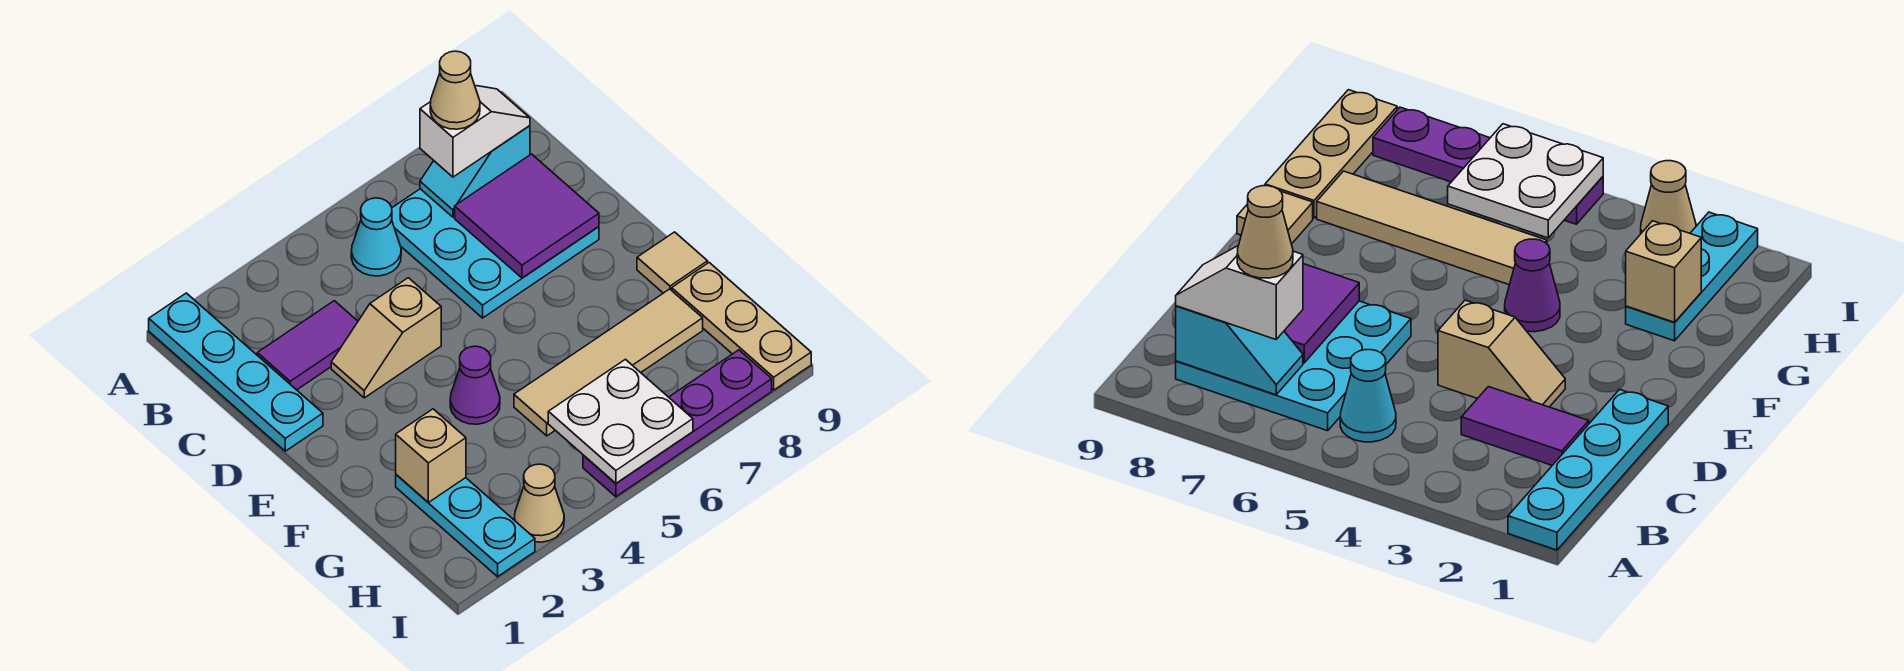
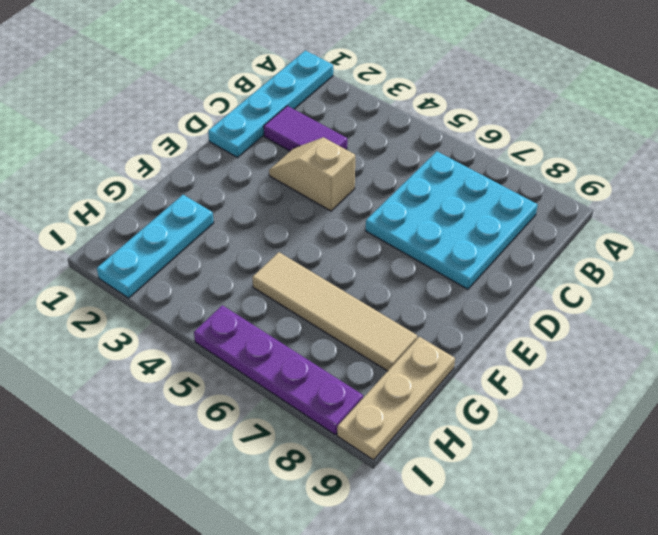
none -> cyan 1x1 cone [351,198,401,276]
none -> purple 1x1 cone [450,346,500,424]
none -> tan 1x1 tile [637,232,708,293]

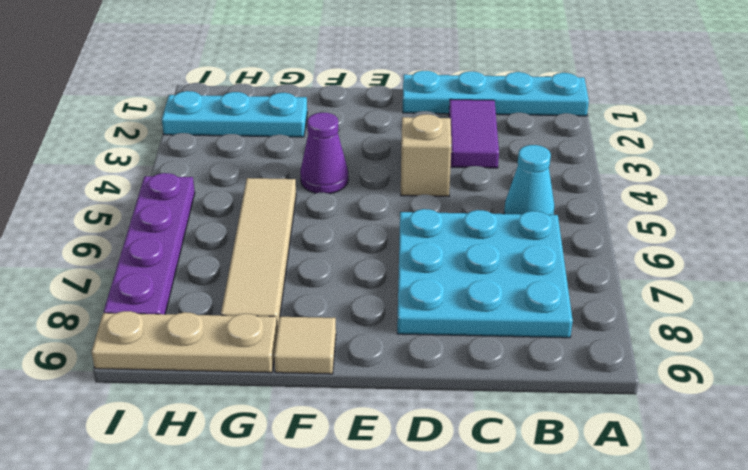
none -> tan 1x1 cone [514,464,564,542]
none -> cyan 1x2 slope [420,126,530,217]
none -> purple 2x2 tile [455,154,599,278]

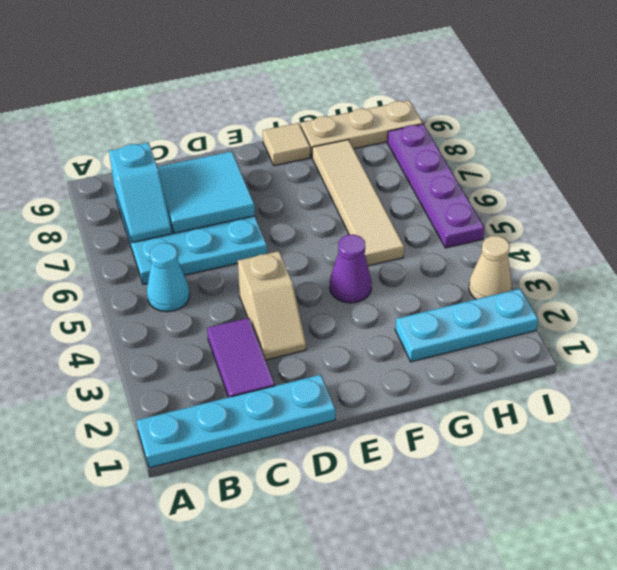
cyan 2x2 tile [158,151,255,233] -> purple 2x2 tile [455,154,599,278]
none -> tan 1x1 brick [396,409,466,502]
none -> white 2x2 plate [548,359,693,483]
none -> white 1x2 slope [420,86,530,177]

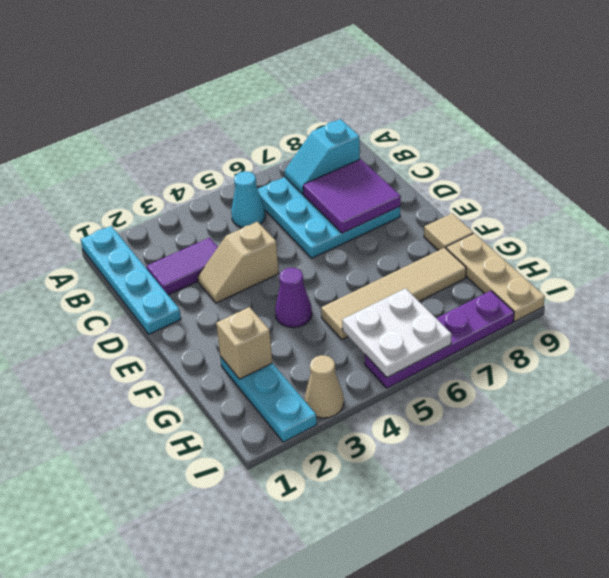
none -> white 1x2 slope [420,86,530,177]
none -> tan 1x1 cone [430,51,480,129]

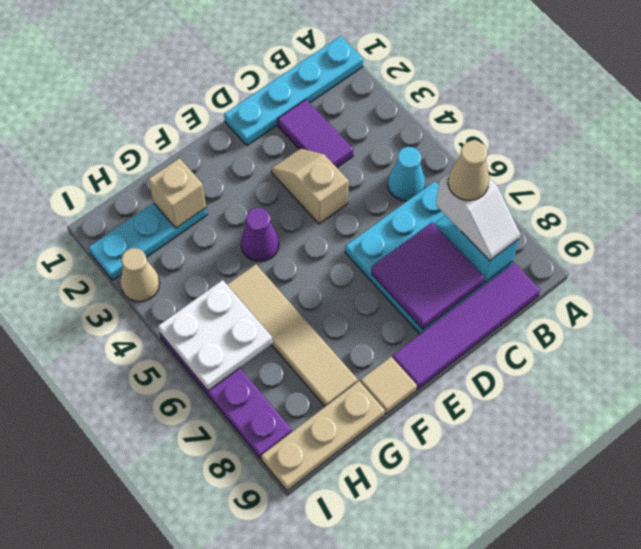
purple 1x4 tile [392,263,540,390] -> none

